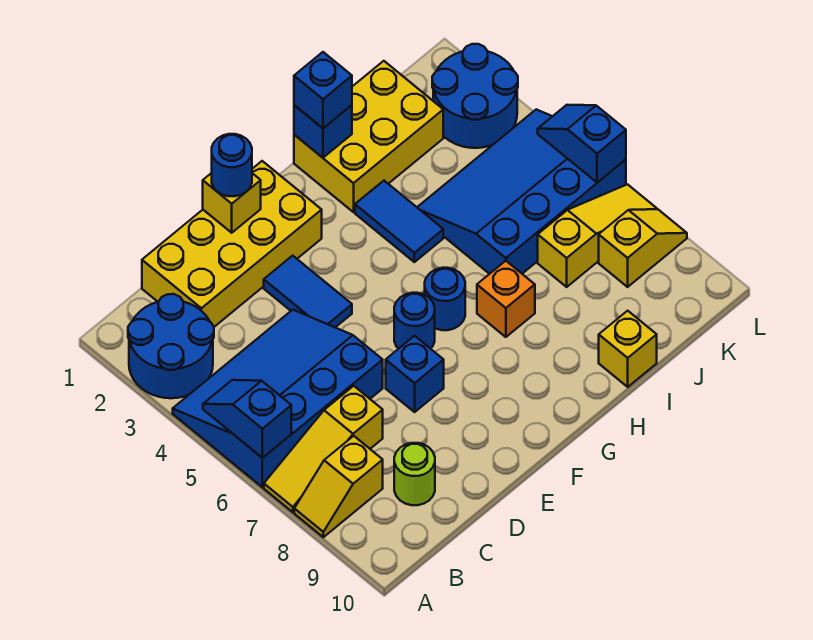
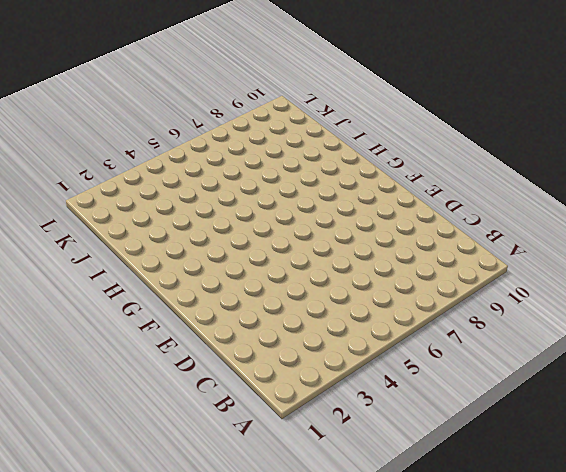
none -> blue 2x2 round brick [128,294,214,398]
none -> blue 3x4 slope [173,310,383,487]
none -> yellow 1x3 slope [264,386,383,512]

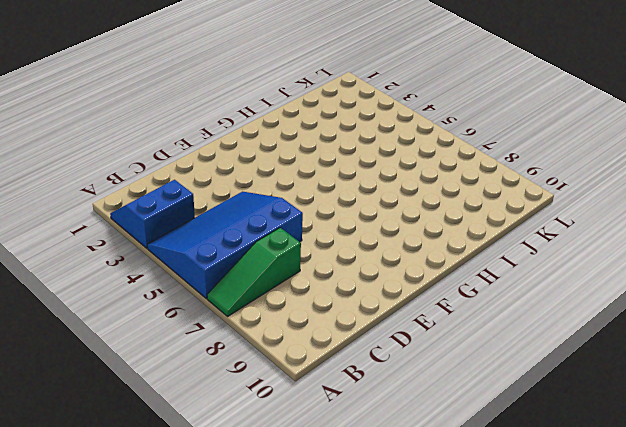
blue 2x2 slope [110,180,195,248] -> blue 2x2 round brick [128,294,214,398]
green 1x3 slope [207,228,301,316] -> yellow 1x3 slope [264,386,383,512]
none -> yellow 1x2 slope [294,436,383,537]
none -> yellow 2x4 brick [142,161,322,327]
none -> lime 1x1 round brick [394,443,435,505]

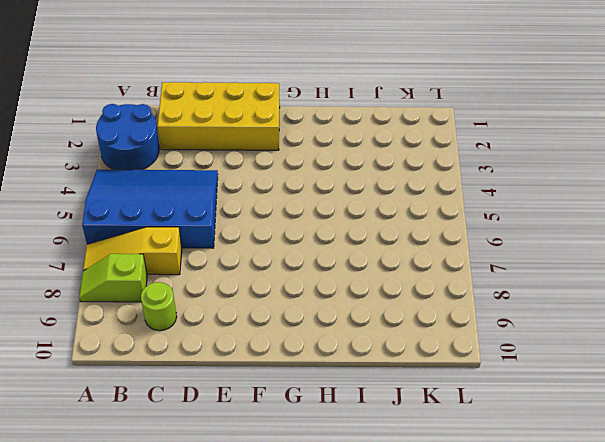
lime 1x2 slope [79,254,147,302] -> yellow 1x2 slope [294,436,383,537]
none -> blue 1x2 tile [264,256,352,327]
none -> blue 1x1 brick [386,336,444,412]
none -> blue 1x1 round brick [394,293,435,349]

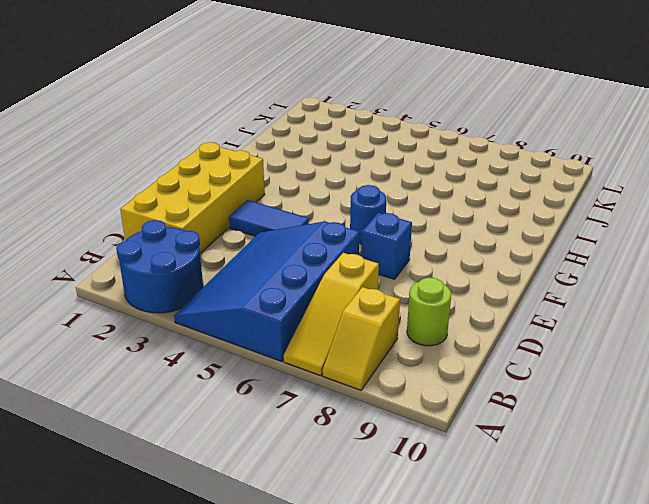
none -> blue 1x1 round brick [425,268,465,330]
none -> yellow 2x3 brick [294,61,443,212]
none -> blue 1x2 tile [355,181,443,262]

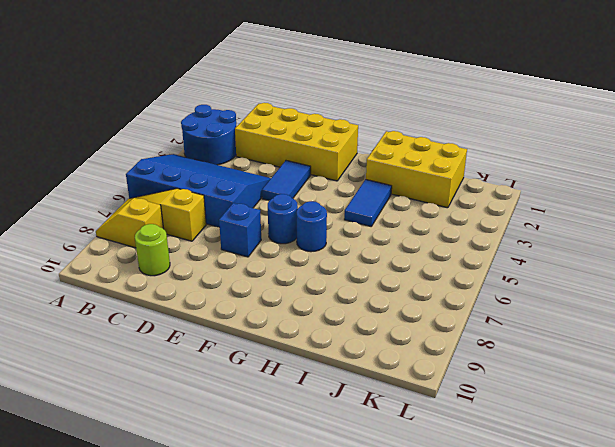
none -> orange 1x1 brick [477,261,535,337]
none -> blue 3x4 slope [417,109,626,274]
none -> yellow 1x1 brick [599,311,657,387]

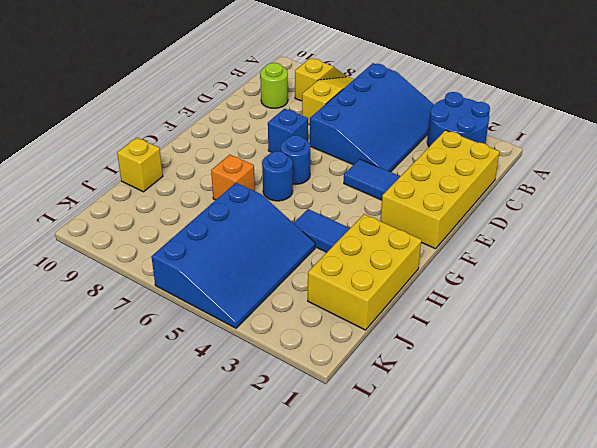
none -> yellow 1x3 slope [538,184,657,287]
none -> blue 2x2 round brick [432,44,518,148]
none -> yellow 1x2 slope [599,209,687,287]

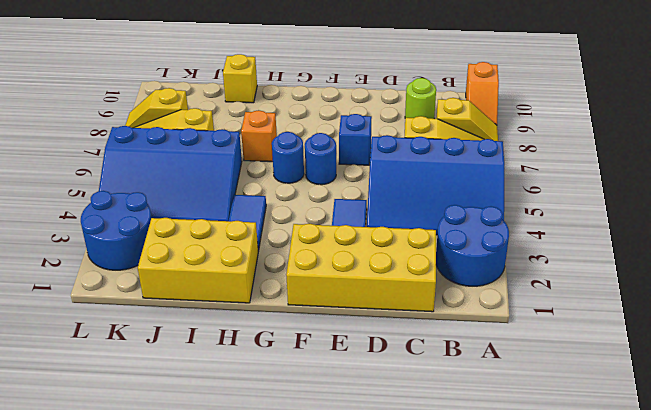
orange 1x2 slope [466,62,499,125] -> none
none -> blue 1x2 slope [203,380,291,458]
none -> yellow 1x1 brick [203,173,261,233]
none -> blue 1x1 brick [294,105,352,158]

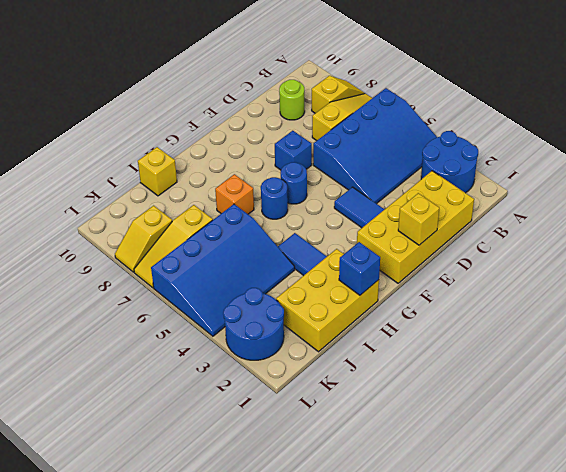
none -> blue 1x2 slope [203,380,291,458]
none -> blue 1x2 slope [538,105,626,183]
none -> blue 1x1 round brick [212,134,252,196]

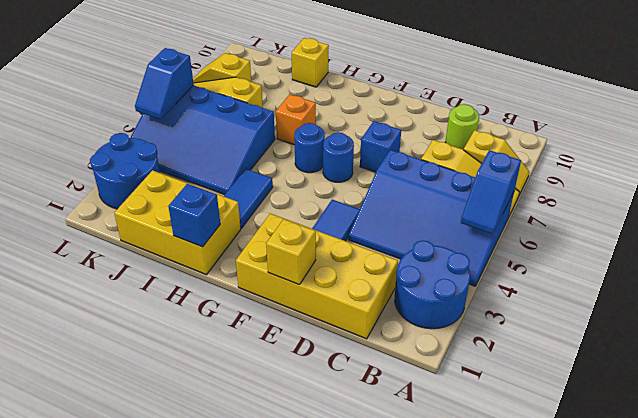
none -> blue 1x1 round brick [212,134,252,196]
none -> blue 1x1 brick [294,52,352,128]

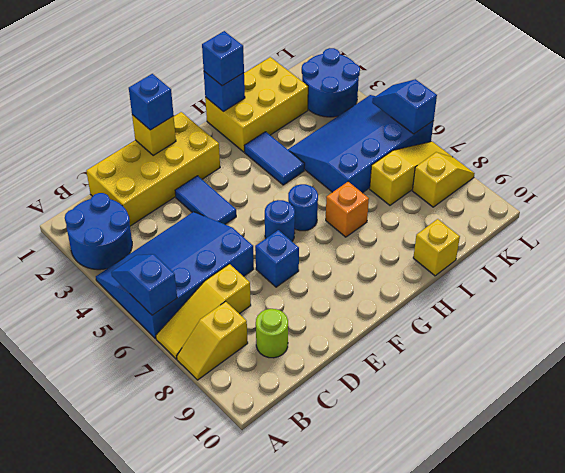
blue 1x1 brick [129,74,174,130] -> blue 1x1 round brick [212,134,252,196]

